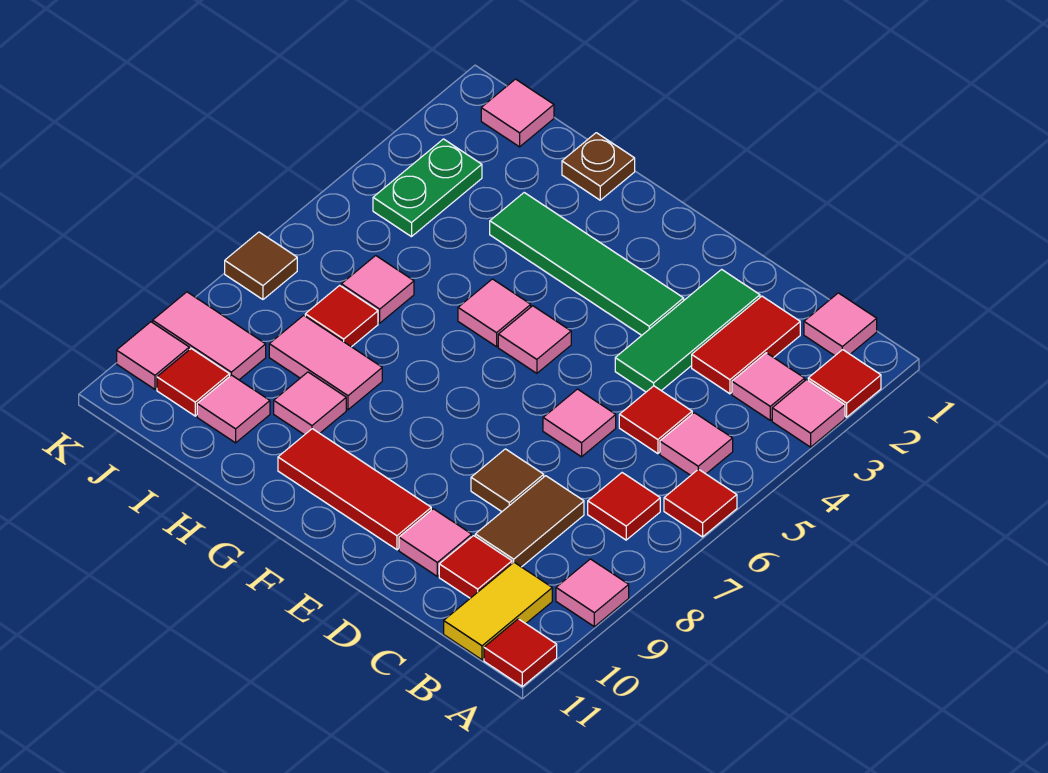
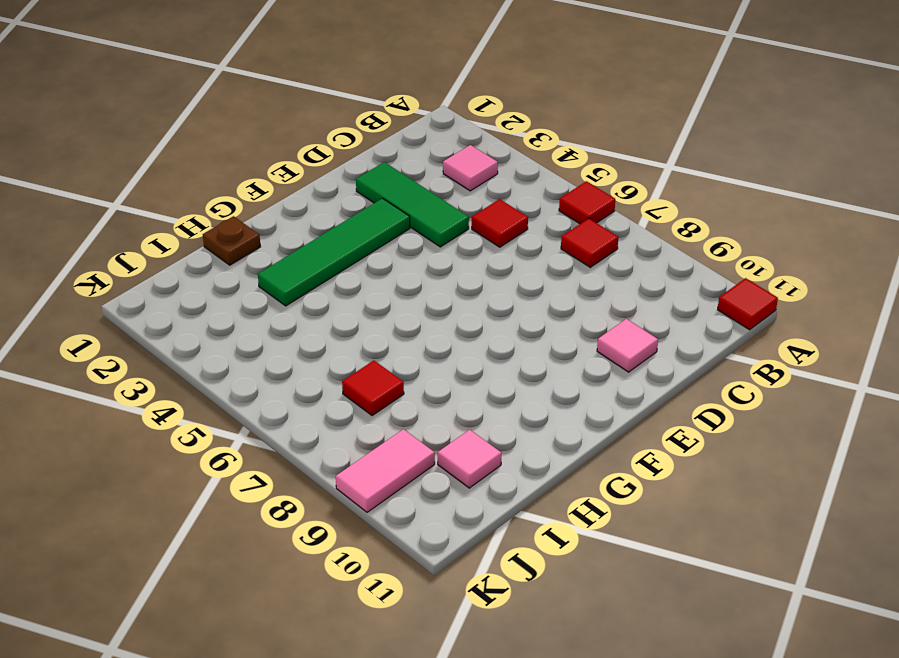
none -> red 1x1 tile [808,350,881,417]
none -> pink 1x1 tile [772,380,845,447]
none -> pink 1x1 tile [556,559,629,627]
none -> pink 1x1 tile [804,293,877,356]

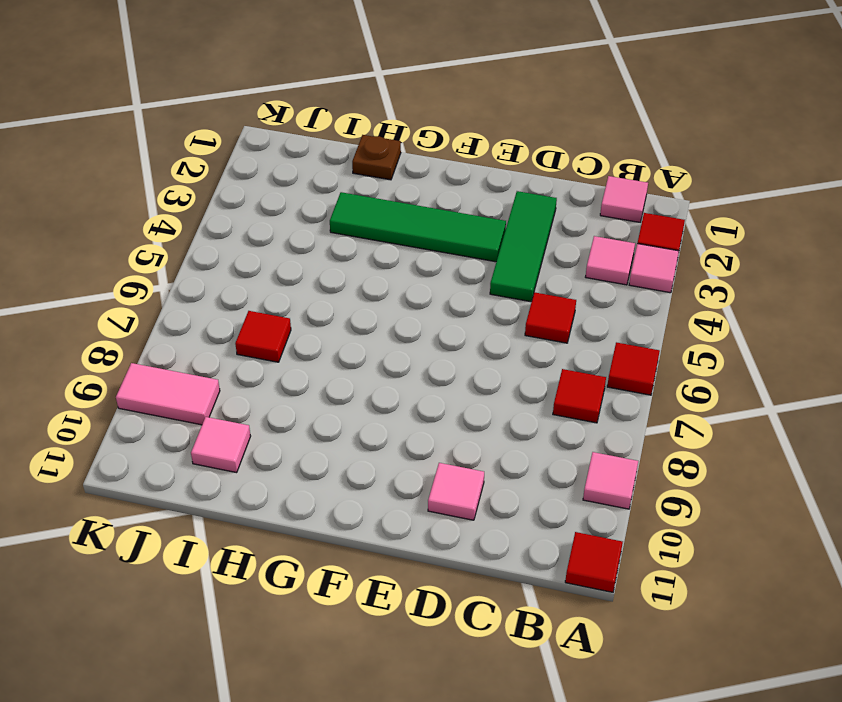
none -> pink 1x1 tile [660,413,733,475]
none -> yellow 1x2 tile [444,562,552,660]
none -> red 1x2 tile [692,296,800,394]
none -> brown 1x2 tile [475,476,584,567]

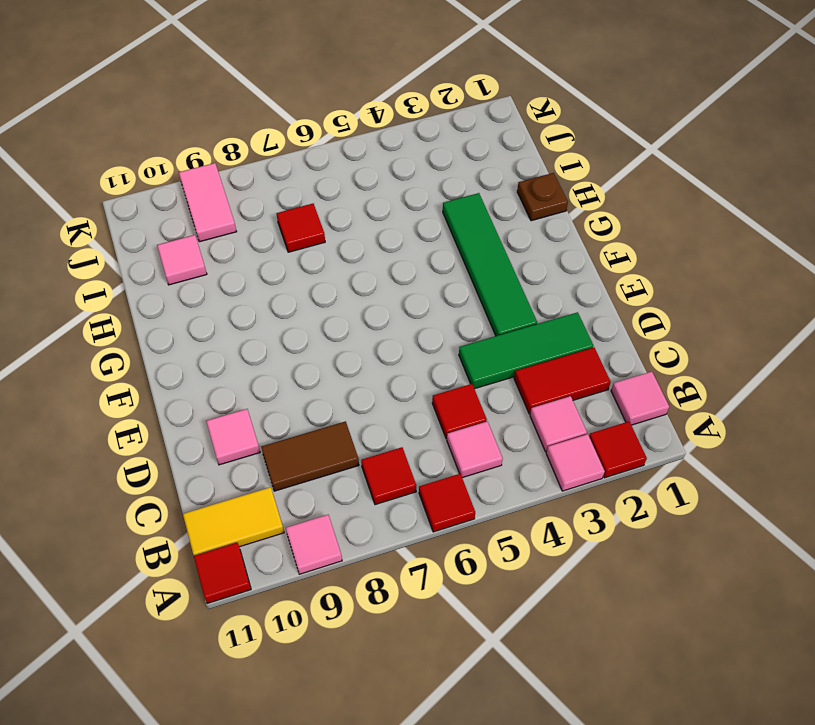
none -> red 1x1 tile [439,536,512,598]
none -> pink 1x1 tile [543,389,616,457]
none -> brown 1x1 tile [471,449,544,512]
none -> red 1x3 tile [278,429,431,550]

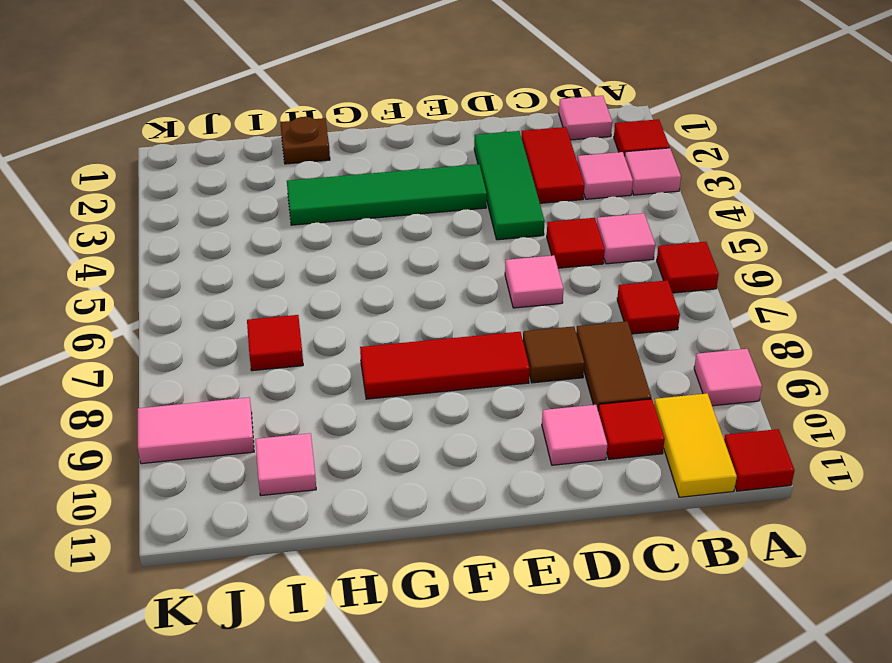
red 1x3 tile [360,332,530,399] -> red 1x3 tile moved to [278,429,431,550]
none -> pink 1x1 tile [498,306,571,373]
none -> pink 1x1 tile [458,279,531,347]
none -> pink 1x2 tile [269,315,382,410]
none -> pink 1x1 tile [274,372,346,435]

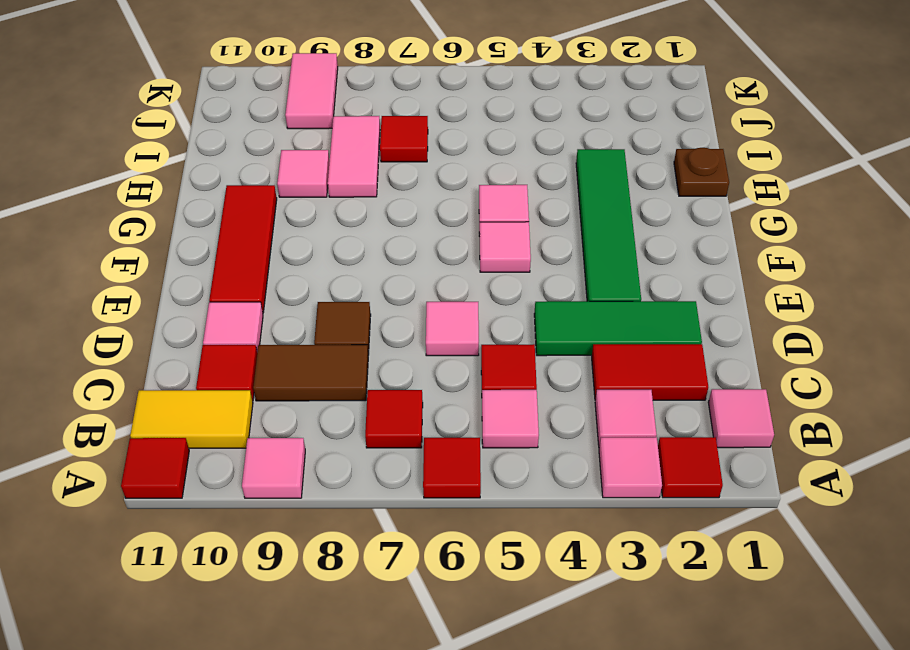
none -> pink 1x1 tile [341,256,414,323]
none -> pink 1x1 tile [197,375,270,443]
none -> pink 1x1 tile [481,79,554,147]
none -> green 1x2 plate [373,139,482,237]

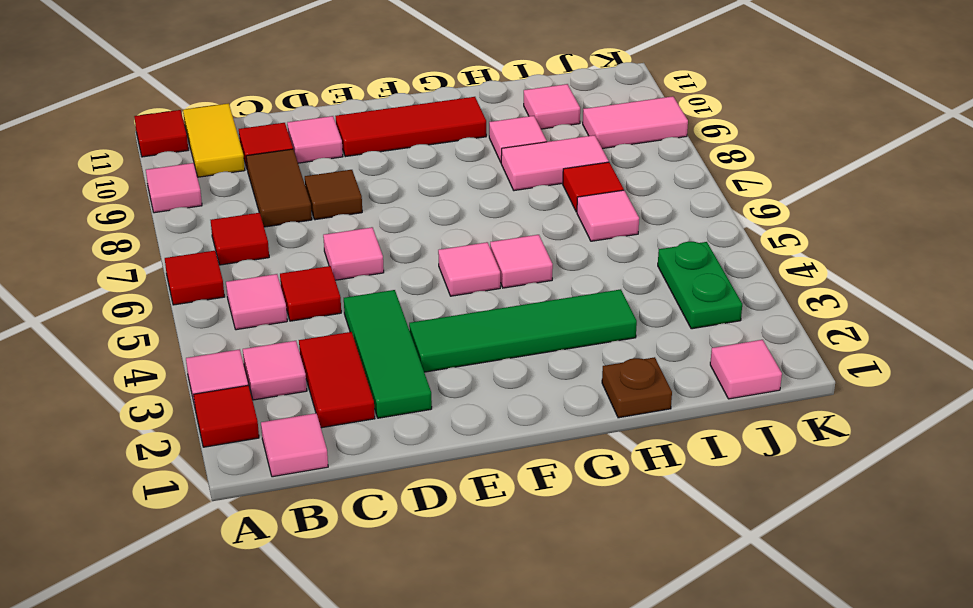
none -> red 1x1 tile [157,349,230,416]
none -> brown 1x1 tile [225,232,297,299]
none -> pink 1x1 tile [117,322,189,389]

